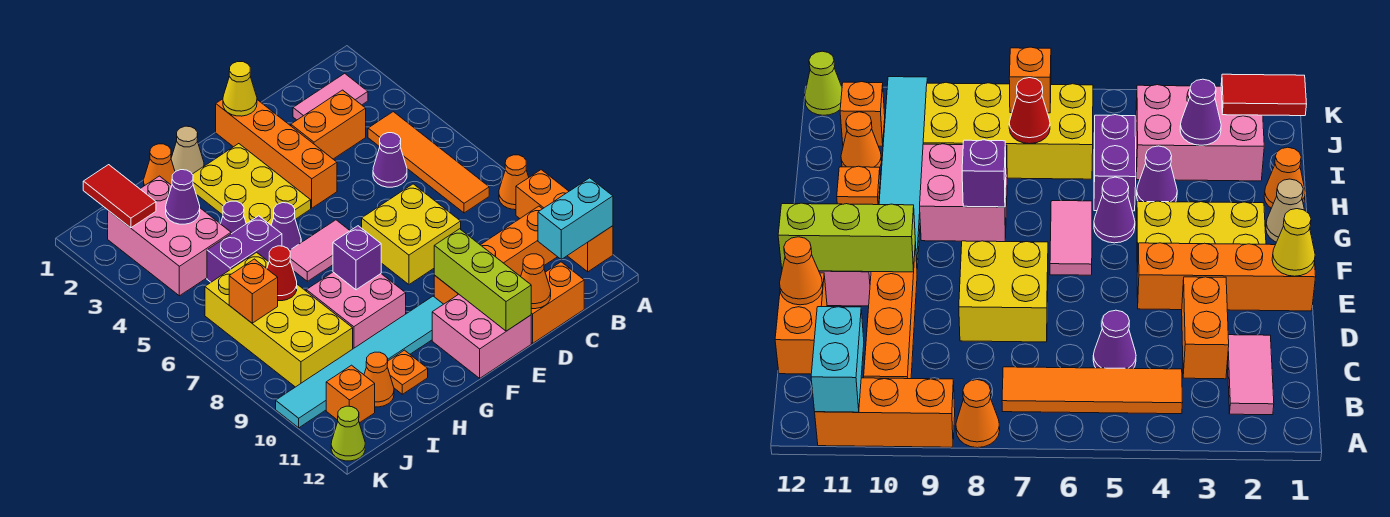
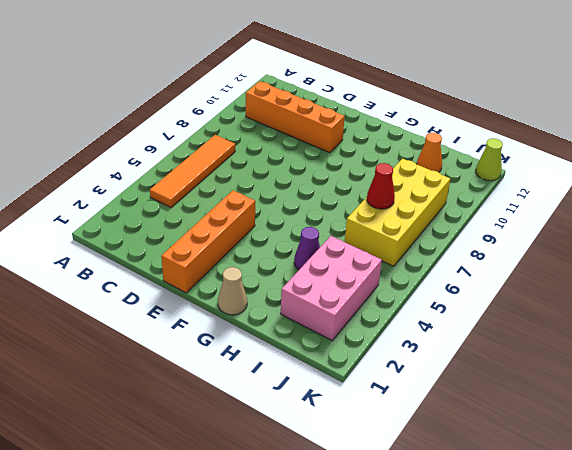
none -> orange 1x1 cone [499,155,529,210]
none -> orange 1x3 brick [516,170,613,272]
none -> pink 1x2 tile [293,73,368,120]
none -> orange 1x2 brick [291,90,366,159]

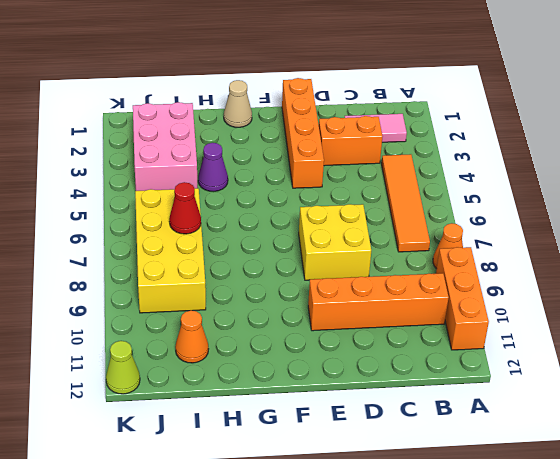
none -> purple 1x1 cone [373,133,407,187]
none -> orange 1x2 brick [531,262,584,343]
none -> pink 2x2 brick [432,294,531,378]
none -> yellow 2x3 plate [192,144,311,225]

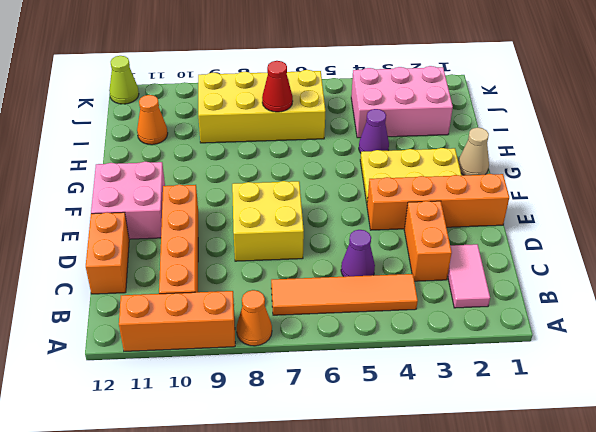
none -> pink 1x2 tile [289,220,350,281]
none -> cyan 1x6 tile [276,296,443,428]
none -> purple 1x1 cone [271,203,301,250]
none -> pink 2x2 brick [306,272,406,349]

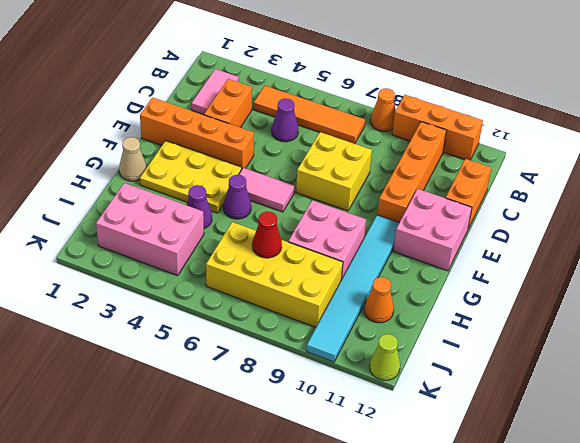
pink 1x2 tile [239,168,295,212] -> pink 1x2 tile turned to [289,220,350,281]
none -> orange 1x1 cone [144,144,175,186]
none -> purple 1x2 brick [207,216,282,282]
none -> orange 1x1 plate [387,350,428,394]
none -> orange 1x1 brick [326,365,375,423]

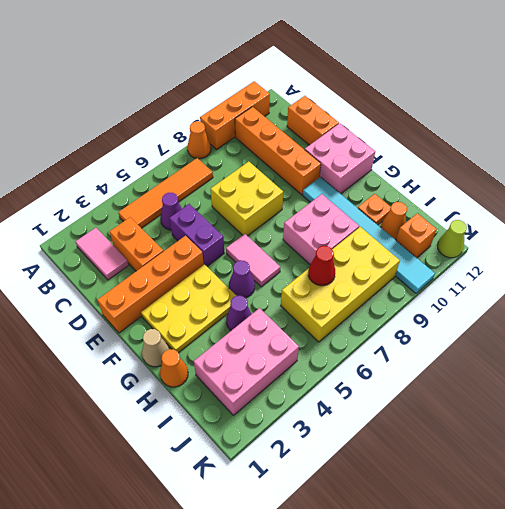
purple 1x2 brick [169,204,224,266] -> purple 1x2 brick moved to [207,216,282,282]
none -> cyan 1x2 brick [538,178,613,260]
none -> orange 1x1 cone [521,254,551,309]
none -> yellow 1x1 cone [223,62,257,116]
none -> lime 1x3 brick [434,229,531,331]

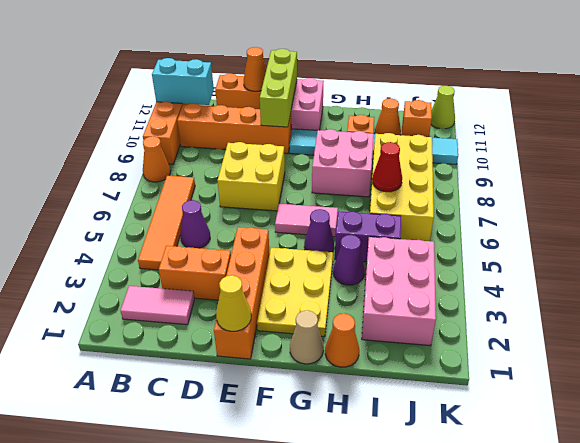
none -> purple 1x1 brick [333,226,381,290]
none -> purple 1x1 cone [166,170,200,224]
none -> red 1x2 tile [83,165,156,228]
none -> orange 1x1 brick [229,259,278,323]

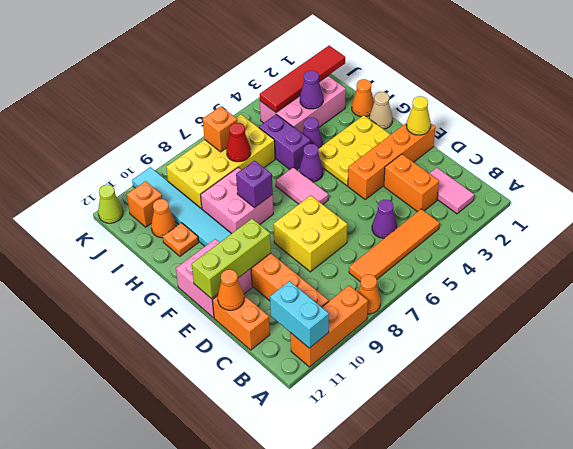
red 1x4 tile [260,46,345,112] -> red 1x2 tile [83,165,156,228]

